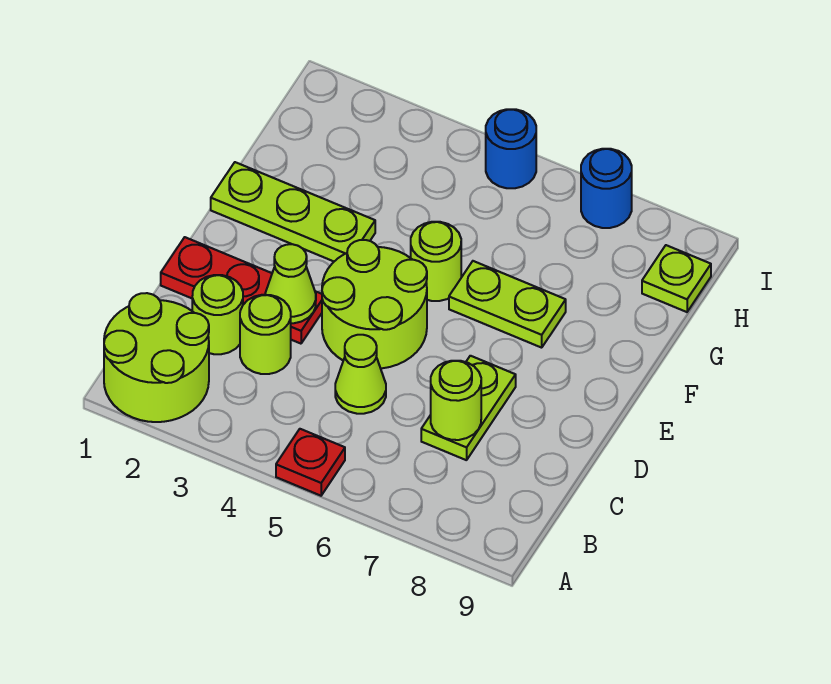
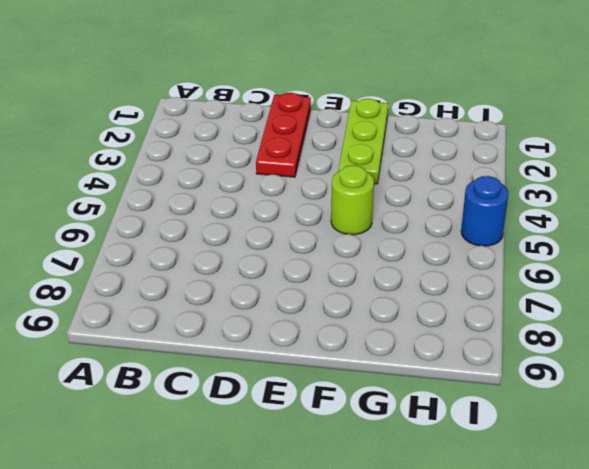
none -> lime 2x2 round brick [104,293,209,422]
none -> red 1x1 plate [276,429,345,496]
none -> lime 1x1 round brick [192,275,243,354]

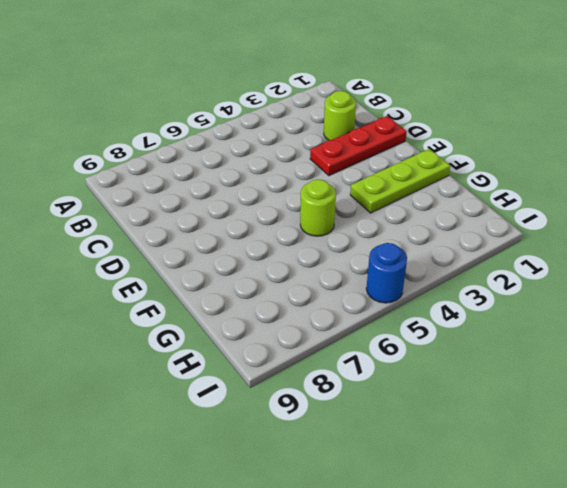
none -> lime 2x2 round brick [104,293,209,422]
none -> red 1x1 plate [276,429,345,496]
none -> lime 1x1 round brick [240,295,291,374]

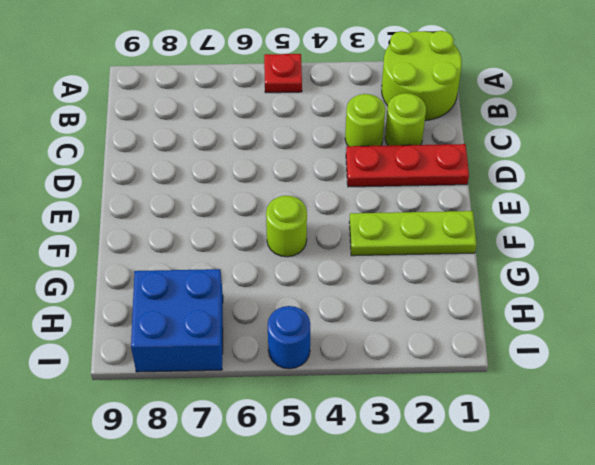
blue 2x2 brick [131,269,223,372] -> blue 1x1 round brick [581,149,632,228]
none -> lime 1x1 cone [335,335,386,414]
none -> lime 1x2 plate [421,356,516,460]
none -> lime 2x2 round brick [322,240,427,368]

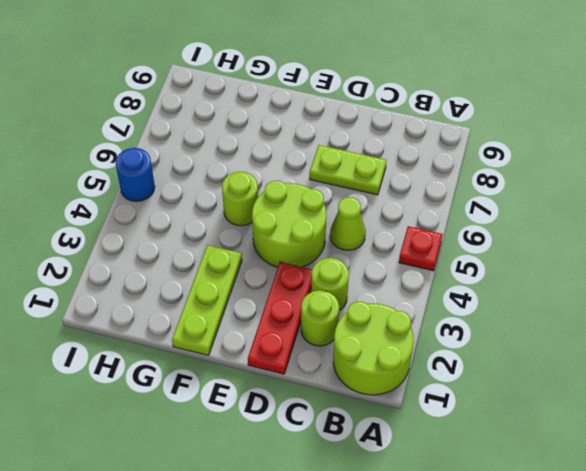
none -> lime 1x2 plate [449,261,566,348]
none -> lime 1x1 plate [642,245,711,312]
none -> blue 1x1 round brick [581,149,632,228]

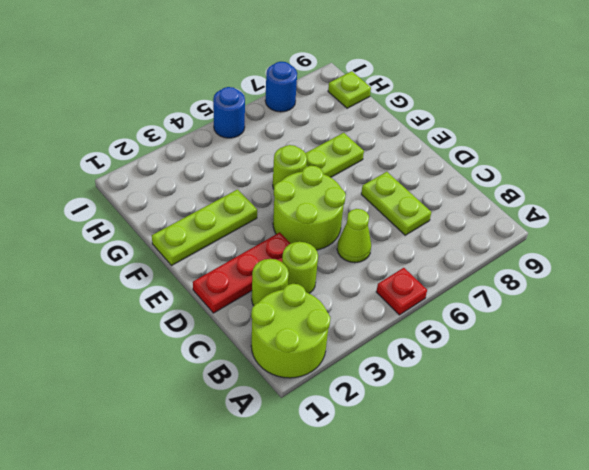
none -> lime 1x1 round brick [431,361,481,440]
none -> lime 1x1 cone [265,244,316,323]

